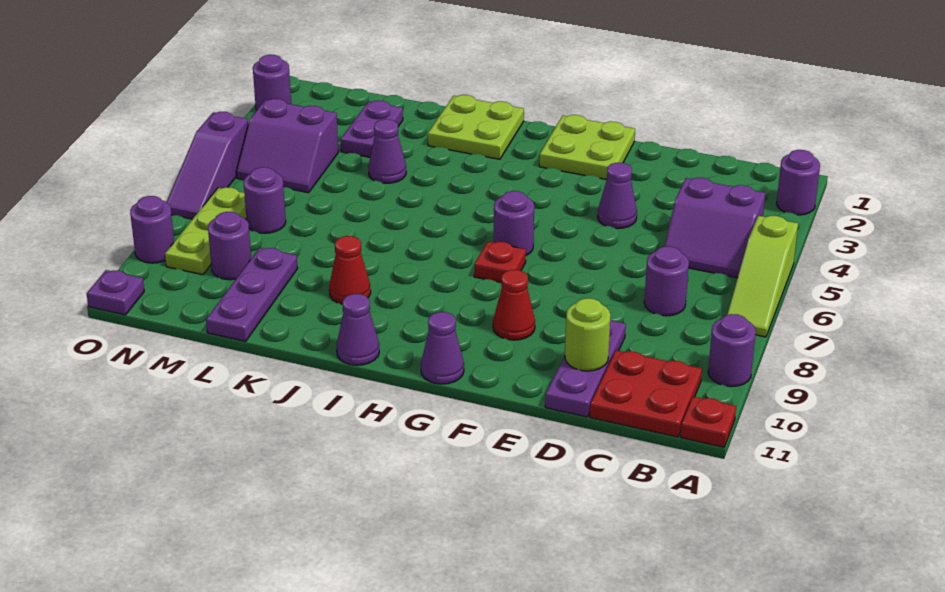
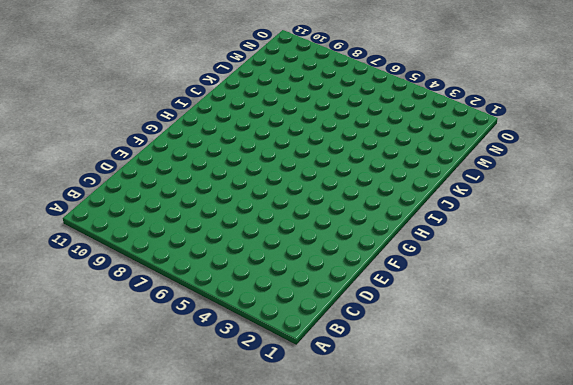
none -> purple 1x1 round brick [777,150,820,215]
none -> lime 1x3 slope [727,216,798,337]
none -> purple 1x1 round brick [708,314,756,387]

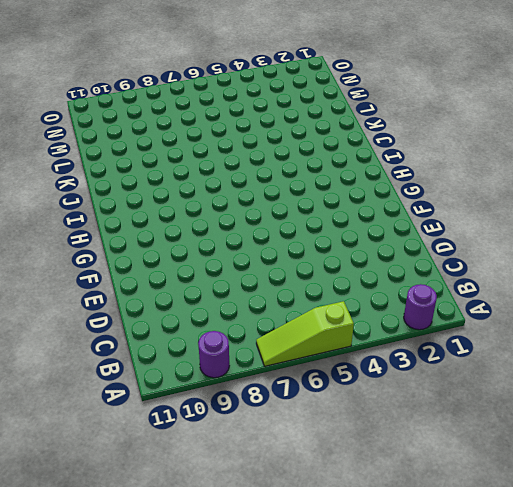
none -> red 1x1 plate [681,397,736,447]
none -> purple 2x2 slope [665,178,765,278]
none -> red 2x2 plate [590,350,702,437]

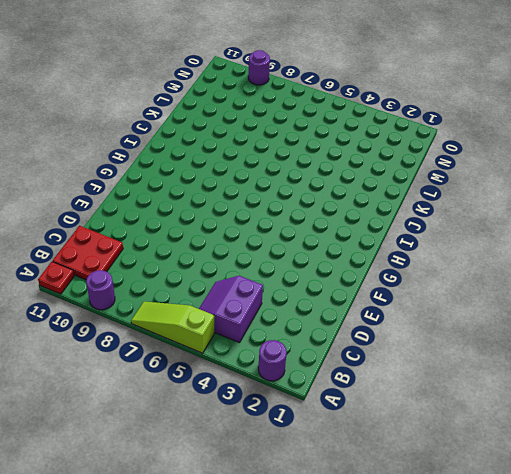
none -> purple 1x1 round brick [644,246,689,316]
none -> purple 1x3 plate [545,320,626,417]
none -> purple 1x1 cone [598,163,637,229]

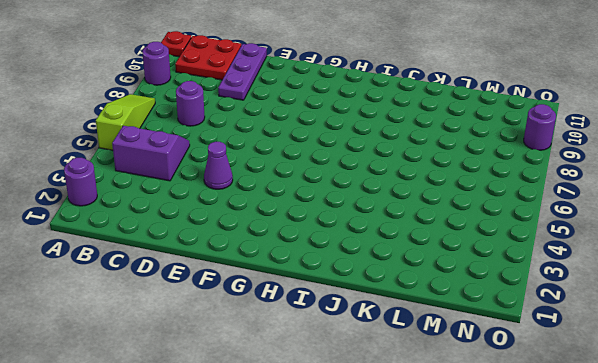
none -> lime 2x2 plate [539,115,635,180]
none -> red 1x1 cone [493,270,535,340]
none -> purple 1x1 round brick [494,191,534,255]

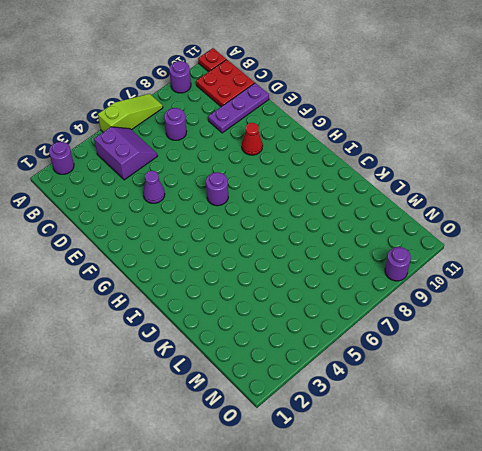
none -> lime 2x2 plate [539,115,635,180]
none -> red 1x1 plate [474,242,526,283]
none -> purple 1x1 cone [421,312,464,384]

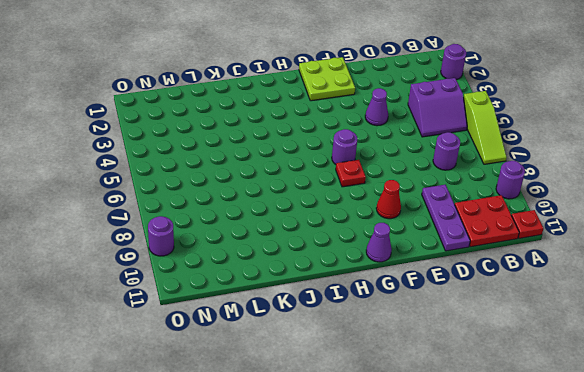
none -> lime 2x2 plate [428,95,524,159]
none -> purple 1x1 cone [337,294,379,365]
none -> red 1x1 cone [329,236,371,304]

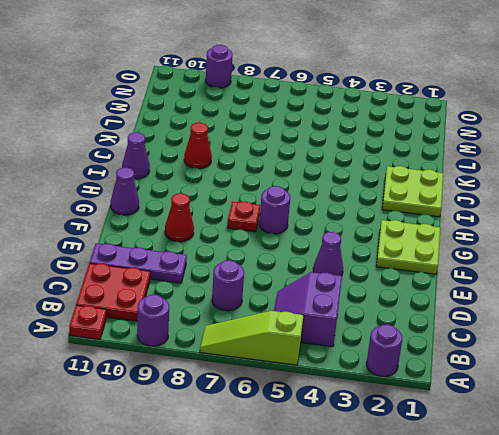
none -> purple 1x1 cone [368,119,406,183]
none -> purple 1x2 plate [340,101,403,157]
none -> purple 1x3 plate [206,248,298,341]

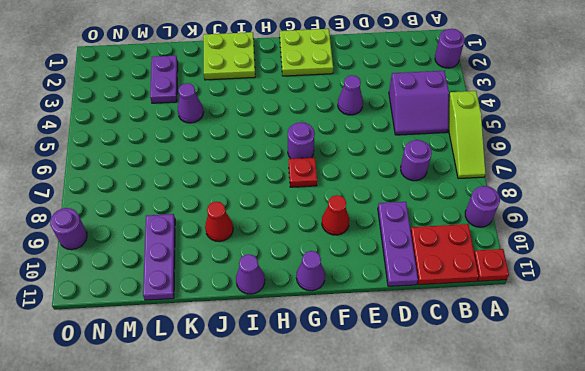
none -> purple 2x2 slope [236,99,339,193]
none -> purple 1x1 round brick [243,167,286,233]
none -> purple 1x1 round brick [208,212,251,280]

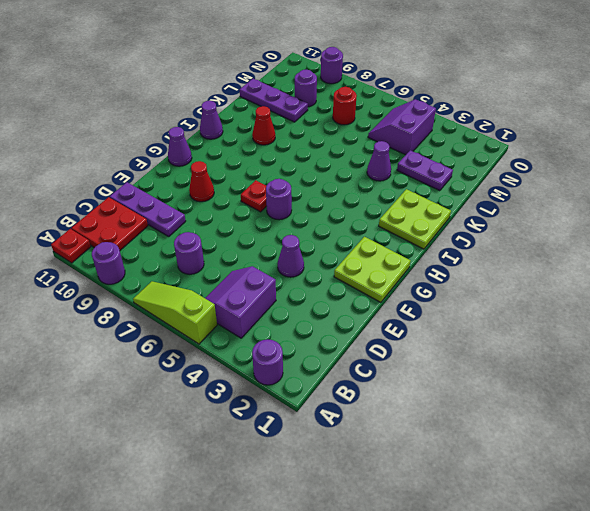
red 1x1 round brick [333,87,357,125] -> purple 1x1 round brick [243,167,286,233]
none -> lime 1x3 plate [165,187,246,275]
none -> purple 1x1 round brick [253,55,291,110]
none -> purple 1x3 slope [167,112,248,219]

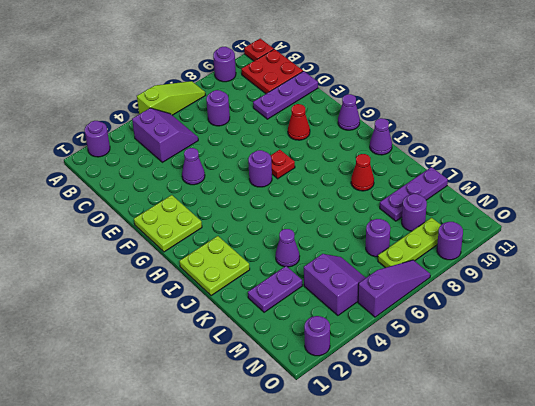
none -> purple 1x1 plate [87,270,144,315]
none -> lime 1x1 round brick [565,298,611,371]

